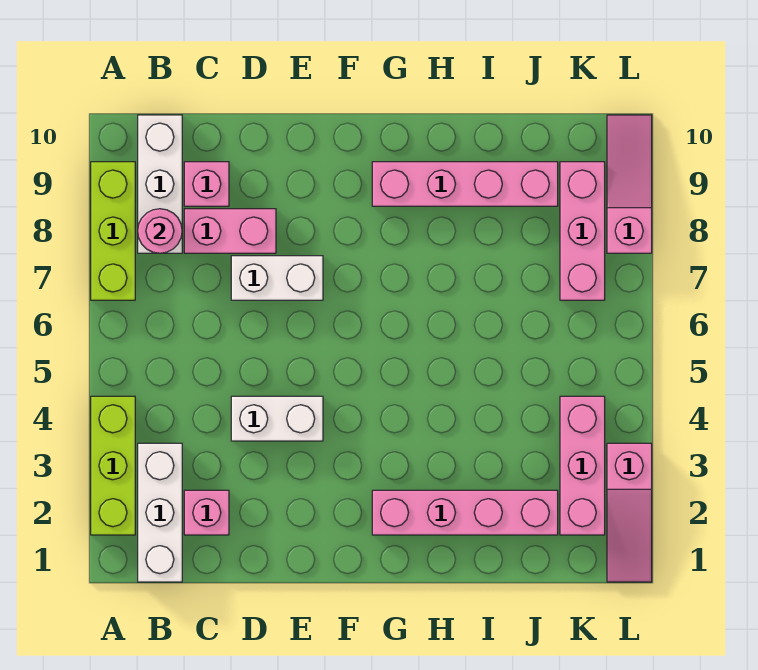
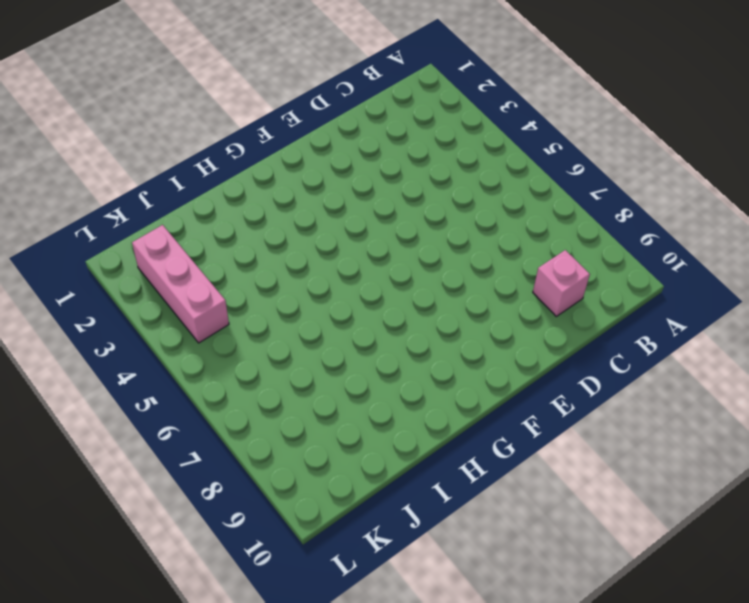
none -> lime 1x3 brick [91,396,135,535]
none -> lime 1x3 brick [91,162,135,300]
none -> white 1x3 brick [138,443,182,582]

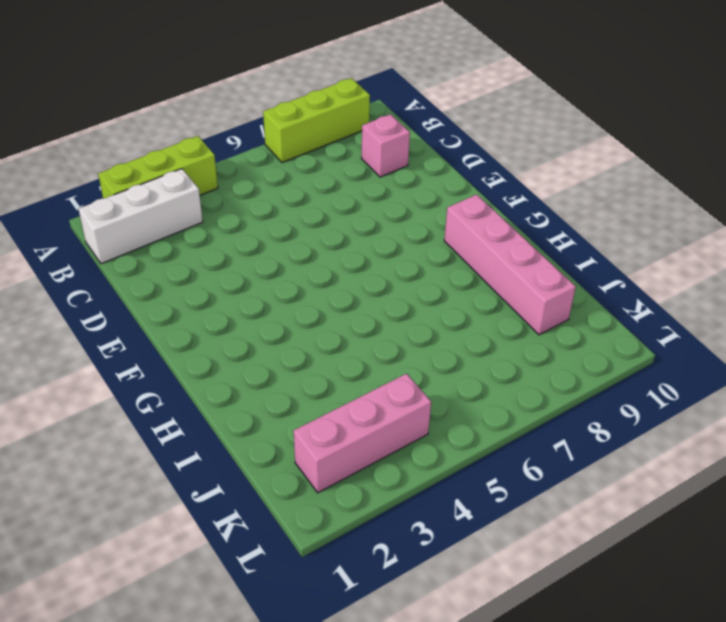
none -> white 1x3 brick [138,115,182,253]
none -> pink 1x1 brick [184,490,229,535]
none -> pink 1x2 brick [184,209,276,253]

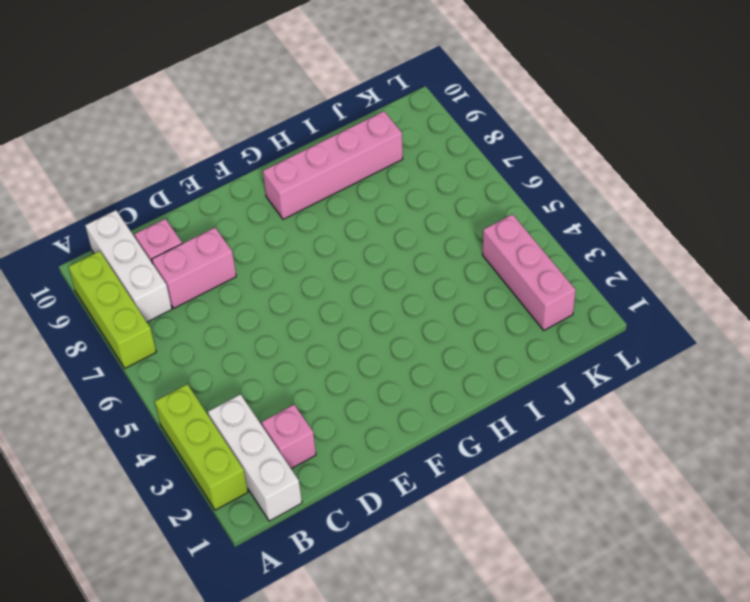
none -> white 1x2 brick [231,396,323,441]
none -> white 1x2 brick [231,256,323,300]
none -> pink 1x4 brick [372,490,558,535]

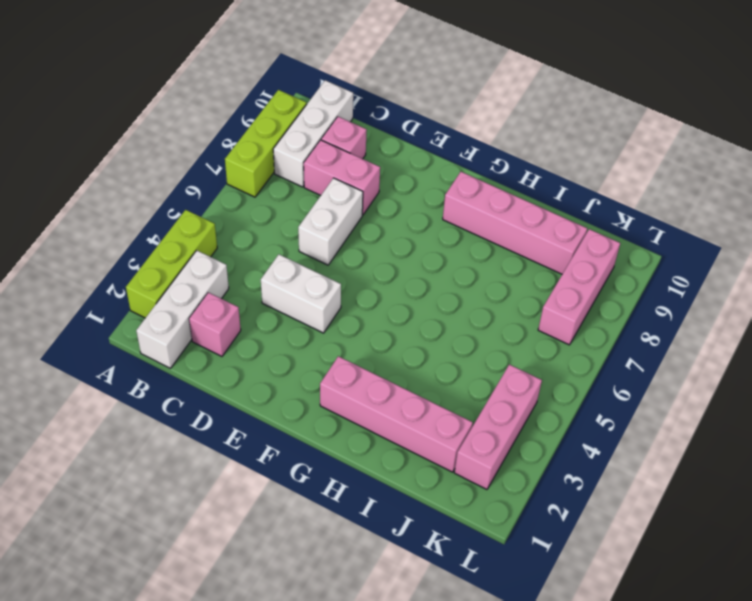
white 1x2 brick [298,178,363,265] -> white 1x2 brick turned to [231,256,323,300]
none -> pink 1x3 slope [607,443,652,582]
none -> pink 1x3 slope [607,115,652,253]
none -> pink 1x1 round brick [138,209,182,253]

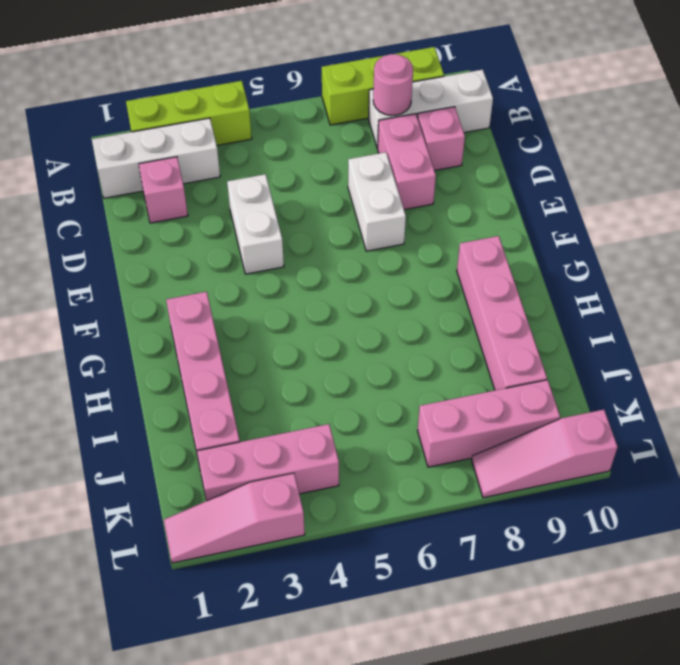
pink 1x3 slope [472,410,618,498] -> pink 1x3 slope turned to [607,115,652,253]

